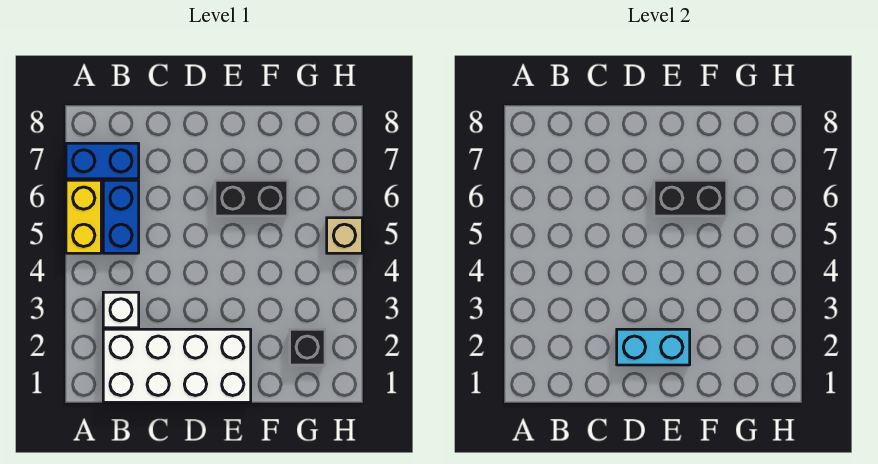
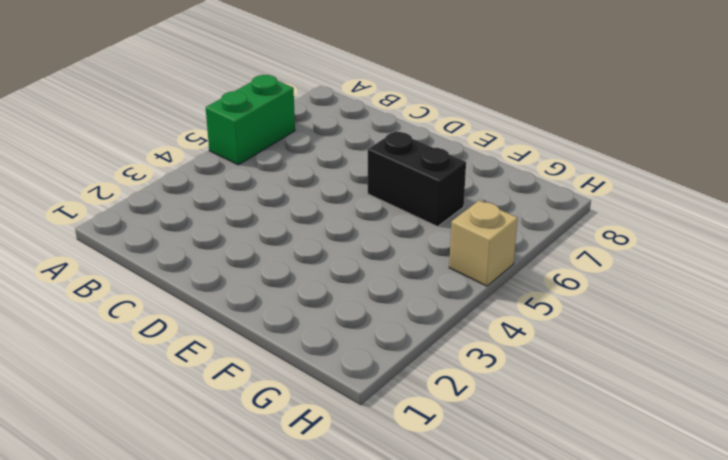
green 1x2 brick [206,75,295,165] -> yellow 1x2 brick [66,180,101,253]
none -> blue 1x2 brick [66,143,139,179]
none -> white 2x4 brick [103,329,251,402]

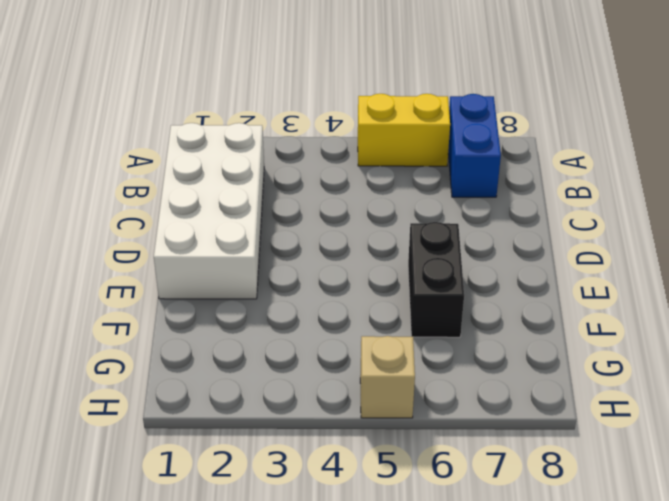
none -> white 1x1 brick [103,292,139,328]
none -> blue 1x2 brick [103,180,139,253]

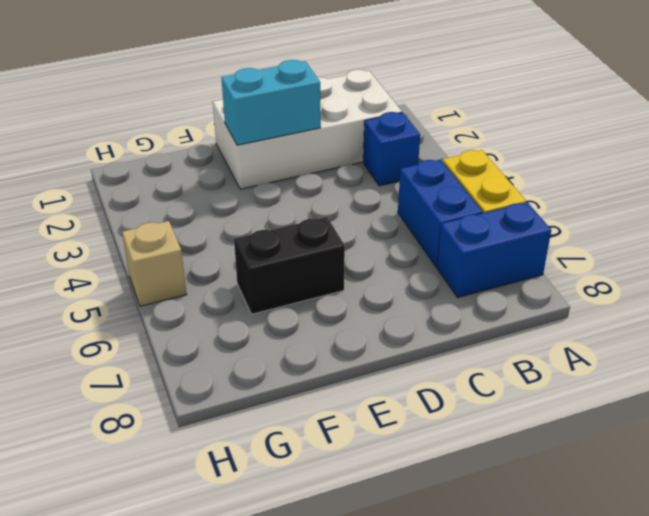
blue 1x1 brick [363,112,420,186] -> white 1x1 brick [103,292,139,328]
none -> black 1x1 brick [290,329,325,365]
none -> black 1x2 brick [654,180,727,216]

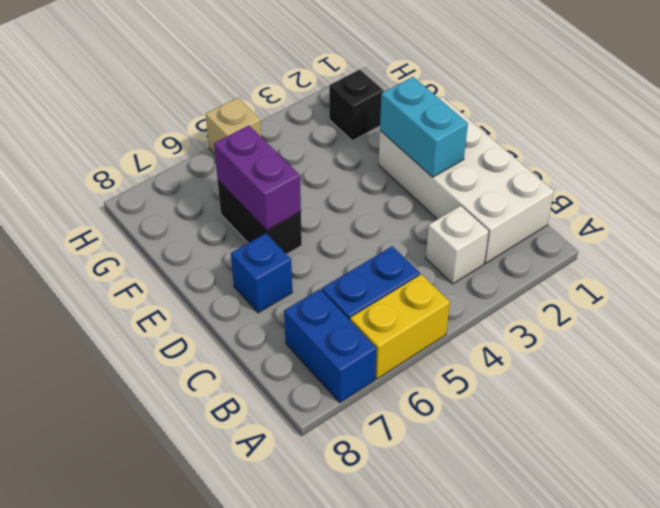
blue 1x1 brick [231,233,292,313] -> none
purple 1x2 brick [214,125,301,230] -> black 1x2 brick [654,180,727,216]

